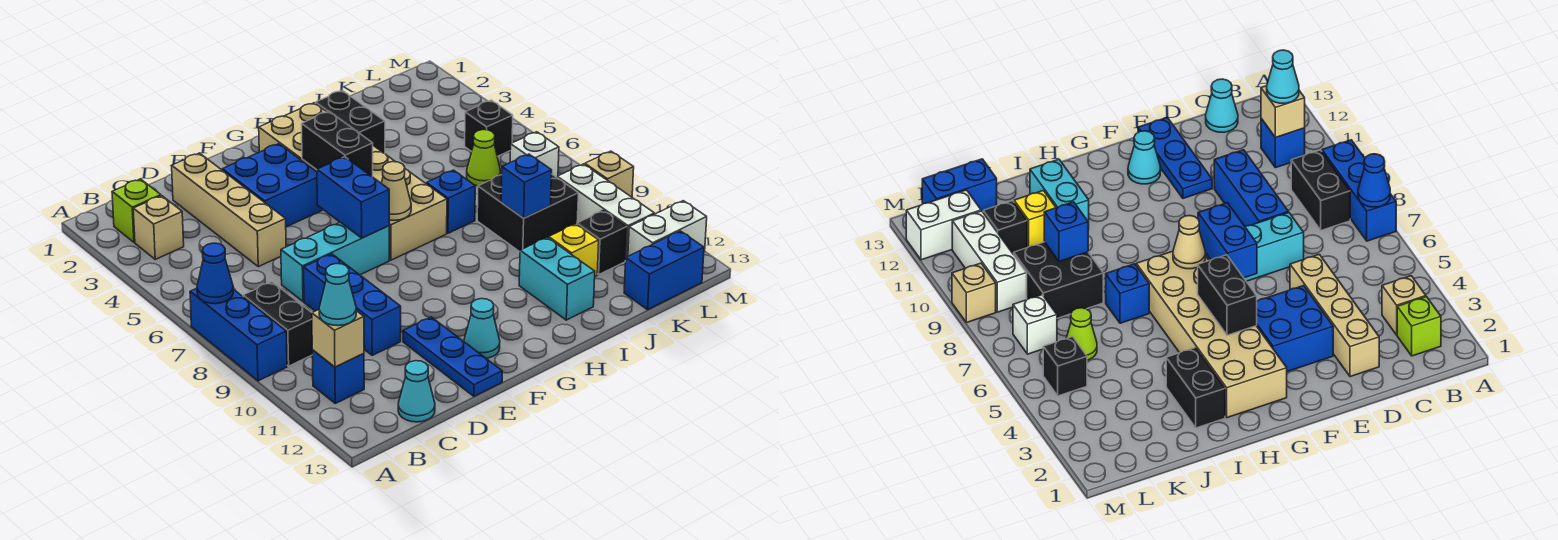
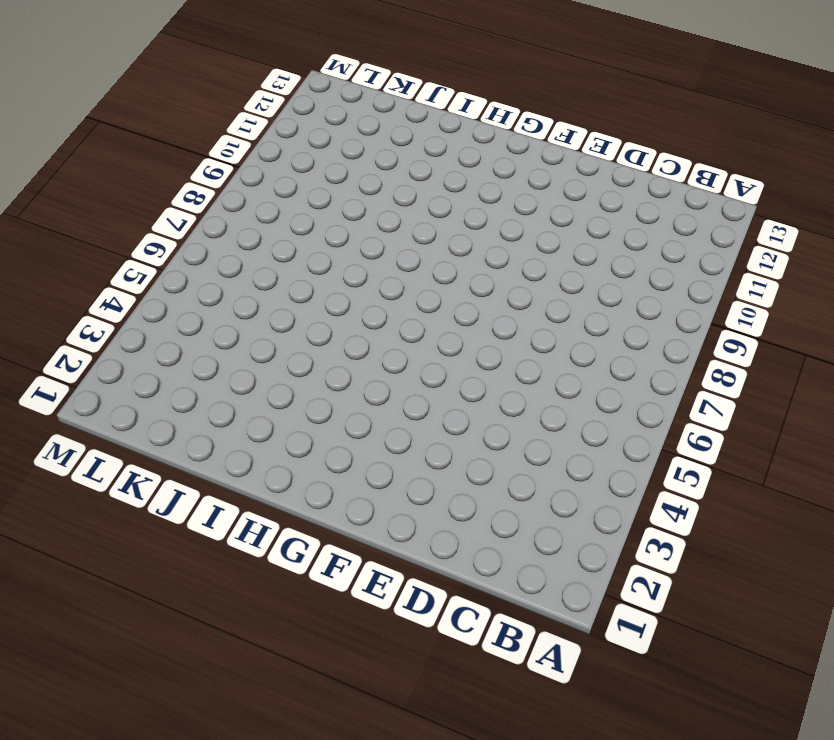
none -> blue 1x3 brick [190,288,287,381]
none -> lime 1x1 brick [112,179,161,242]
none -> tan 1x1 brick [133,196,184,259]
none -> black 1x2 brick [243,282,312,366]

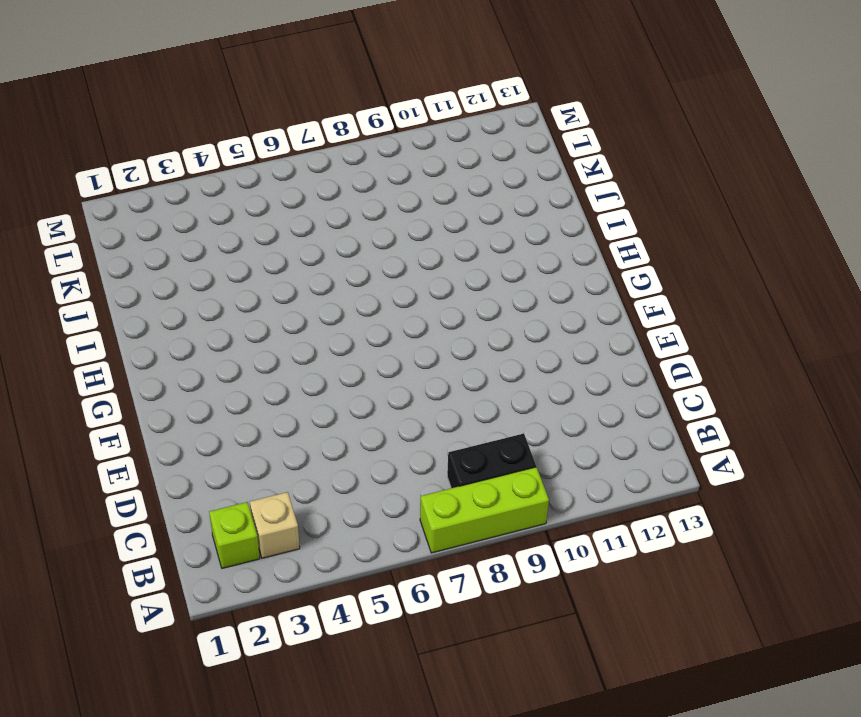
lime 1x3 brick [420,467,549,553] -> blue 1x3 brick [190,288,287,381]
none -> blue 1x1 brick [312,350,364,403]
none -> cyan 1x1 cone [398,361,435,422]
none -> tan 1x4 brick [172,153,286,267]
none -> cyan 1x3 brick [281,222,389,302]

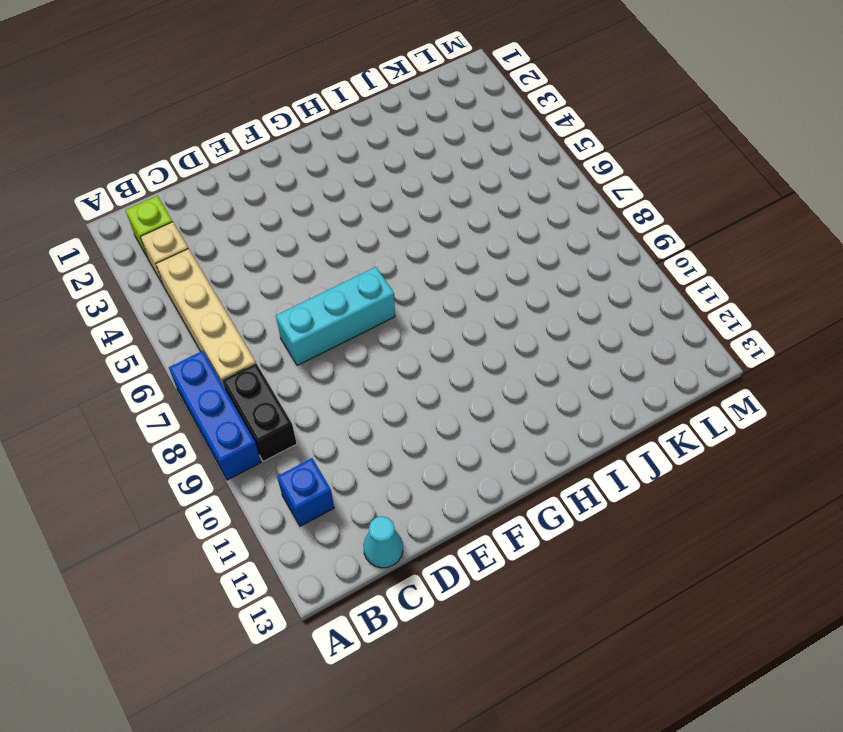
tan 1x4 brick [156,249,256,386] -> tan 1x4 brick moved to [172,153,286,267]
none -> blue 1x3 brick [304,254,401,355]
none -> blue 2x2 brick [222,144,322,227]
none -> blue 1x3 plate [403,317,502,396]
none -> cyan 1x1 cone [464,299,500,358]

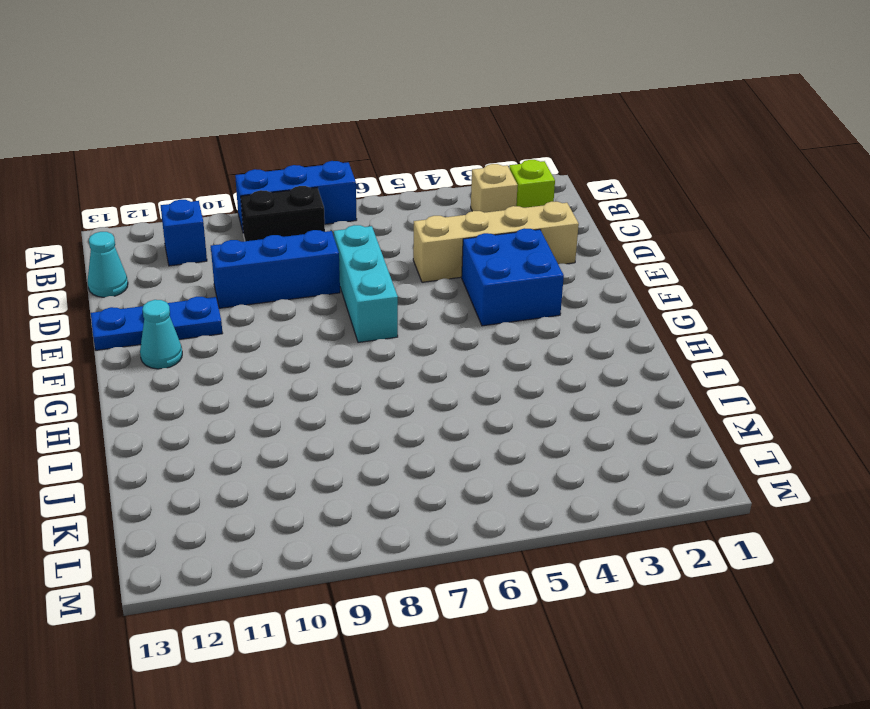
none -> tan 2x6 brick [259,103,447,260]
none -> black 1x2 brick [316,91,385,154]
none -> blue 1x1 brick [426,170,475,233]
none -> cyan 1x2 brick [519,237,595,320]

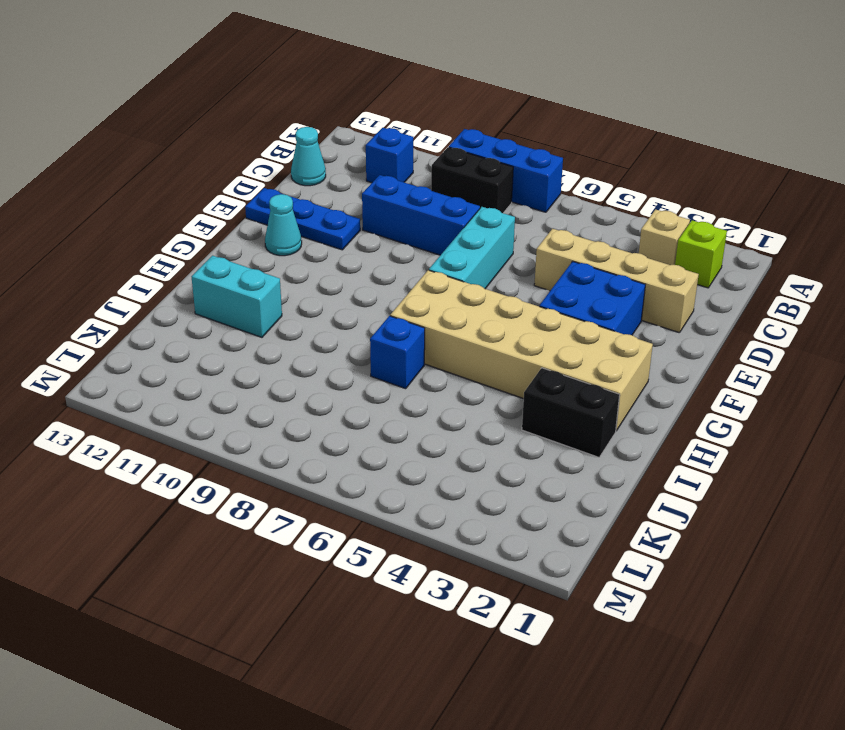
none -> black 2x2 brick [477,174,578,252]
none -> yellow 1x1 brick [549,224,599,276]
none -> lime 1x1 cone [467,130,501,186]
none -> black 1x1 brick [577,210,627,275]

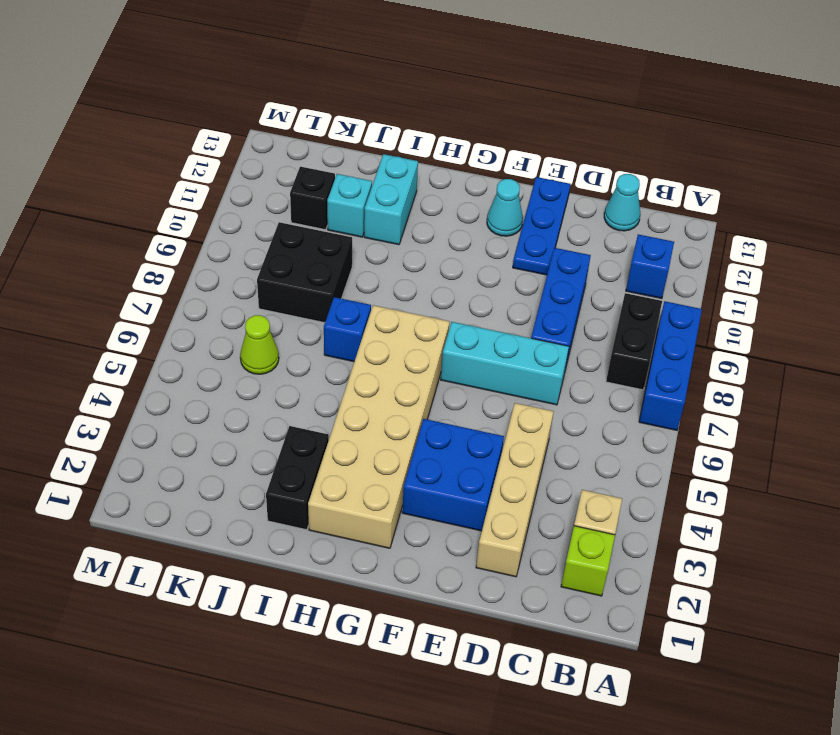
cyan 1x1 brick [327,174,372,237] -> yellow 1x1 brick [549,224,599,276]
none -> blue 1x2 brick [624,231,704,310]
none -> black 1x1 brick [465,100,513,156]
none -> white 1x1 brick [510,132,559,177]
none -> white 1x3 brick [557,164,655,260]

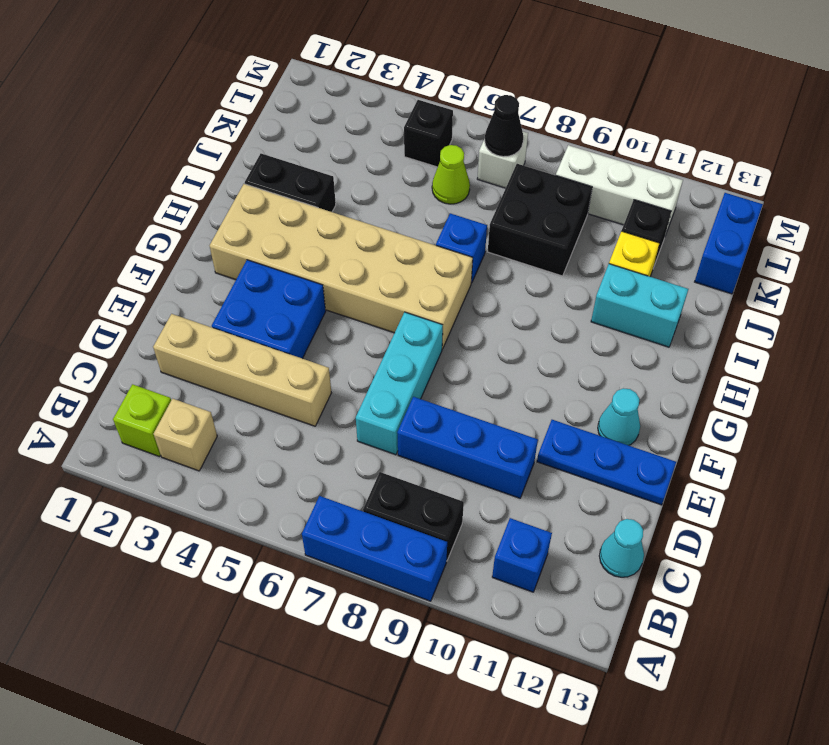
black 1x1 cone [484,95,523,157] -> none
none -> white 1x2 brick [628,201,707,256]
none -> tan 1x1 brick [585,151,634,197]
none -> blue 1x1 cone [197,243,233,304]
none -> tan 1x1 brick [312,310,364,367]

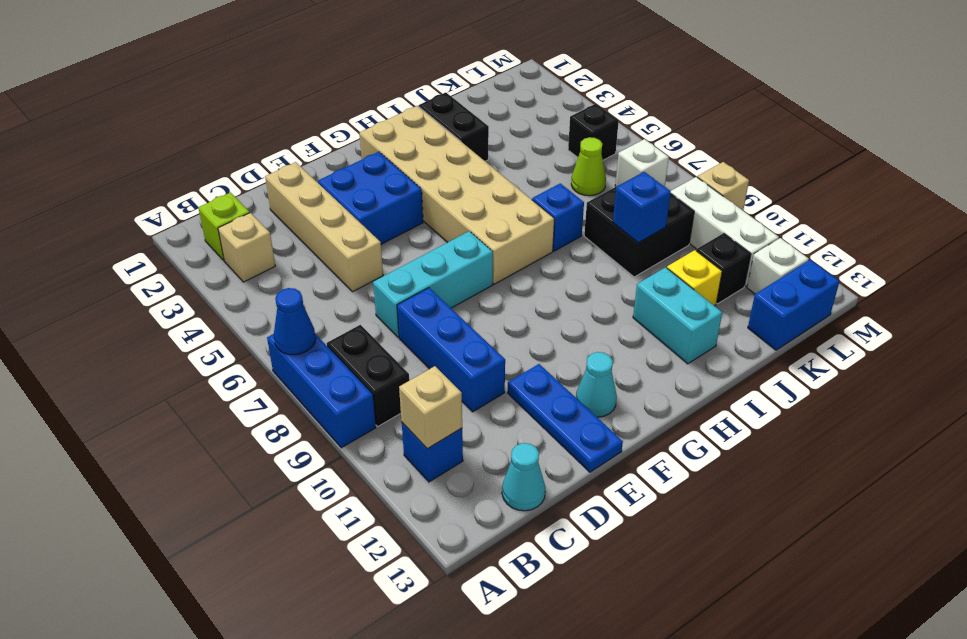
white 1x1 brick [747,238,809,294] -> white 1x2 brick [628,201,707,256]
none -> blue 1x2 brick [317,157,389,238]
none -> black 1x2 brick [302,111,373,177]
none -> tan 1x1 cone [381,162,411,220]
none -> cyan 1x1 cone [319,264,356,326]

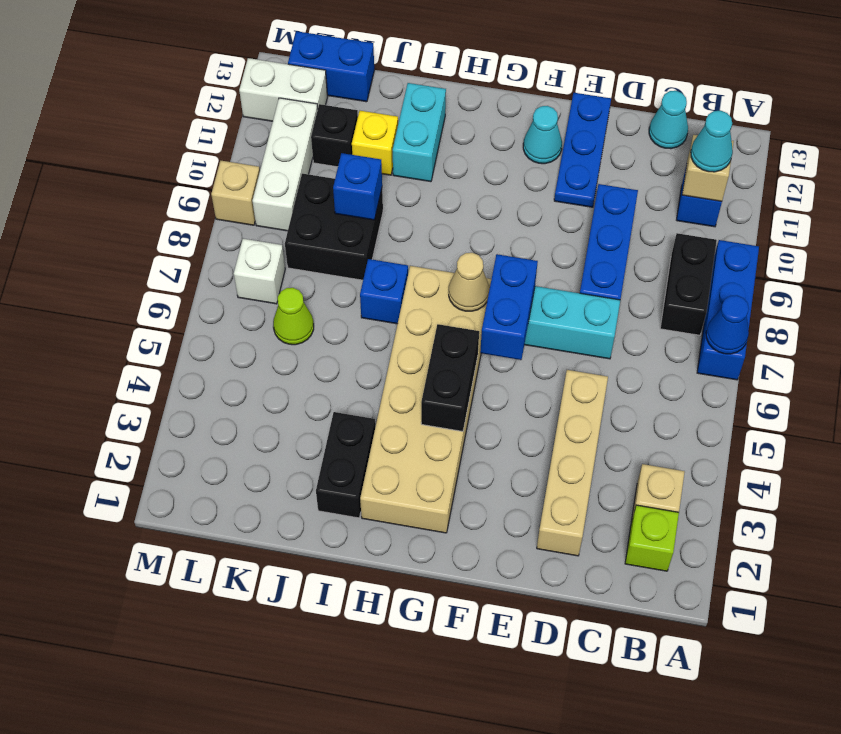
none -> blue 2x2 brick [222,144,322,227]
none -> black 1x1 brick [465,100,513,156]

